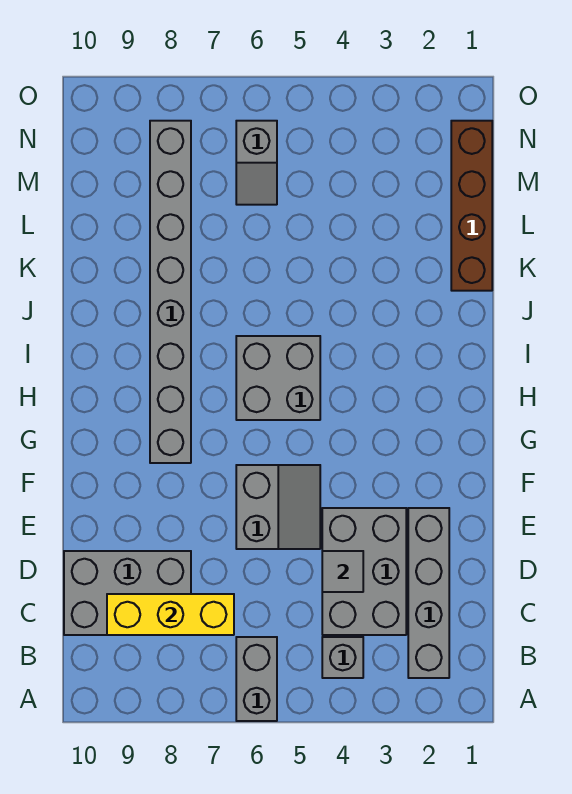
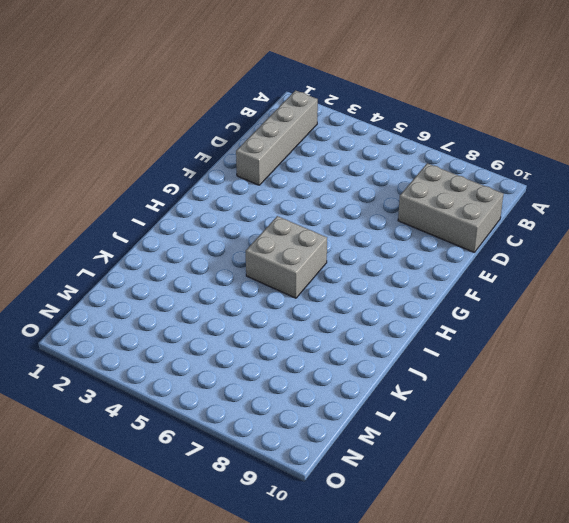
none -> grey 1x2 brick [236,637,277,721]
none -> grey 1x1 brick [322,637,363,678]
none -> grey 2x3 brick [322,508,406,635]

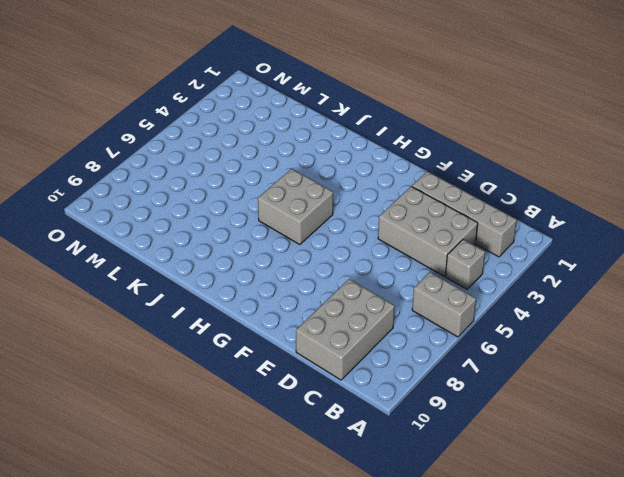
none -> grey 2x2 slope [236,465,320,549]
none -> grey 1x8 brick [150,121,191,463]
none -> brown 1x4 brick [451,121,492,291]

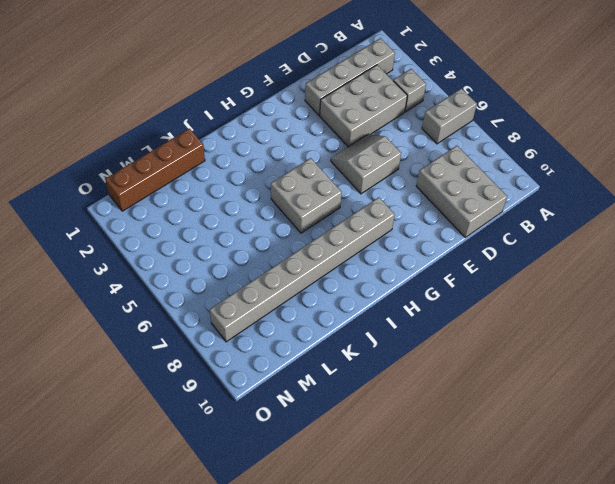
none -> grey 1x2 slope [236,121,277,205]
none -> yellow 1x3 brick [107,594,234,635]
none -> grey 1x1 tile [322,551,363,592]

